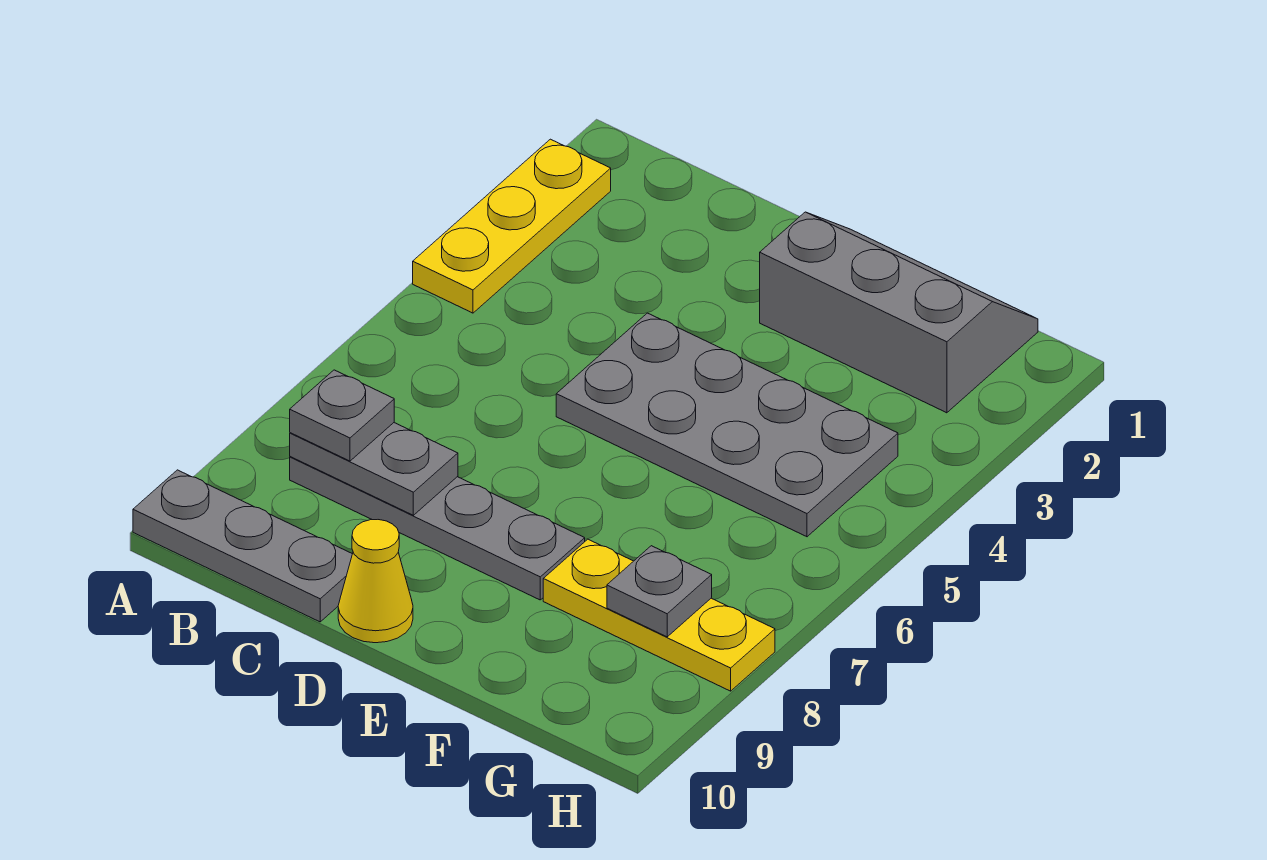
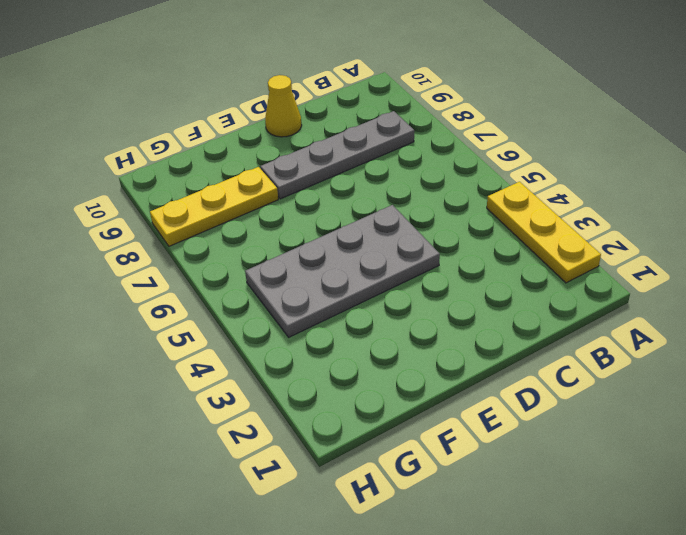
none -> grey 1x3 plate [133,470,352,622]
none -> grey 2x3 slope [760,212,1038,413]

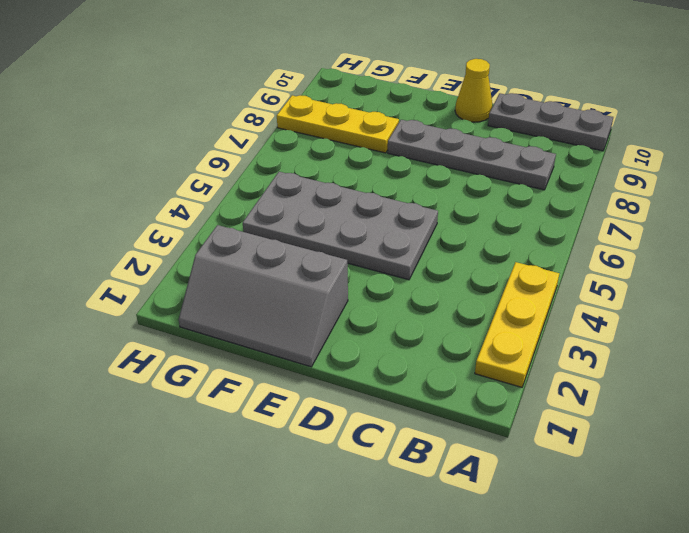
none -> grey 1x2 plate [290,423,458,515]
none -> grey 1x1 plate [607,546,712,637]

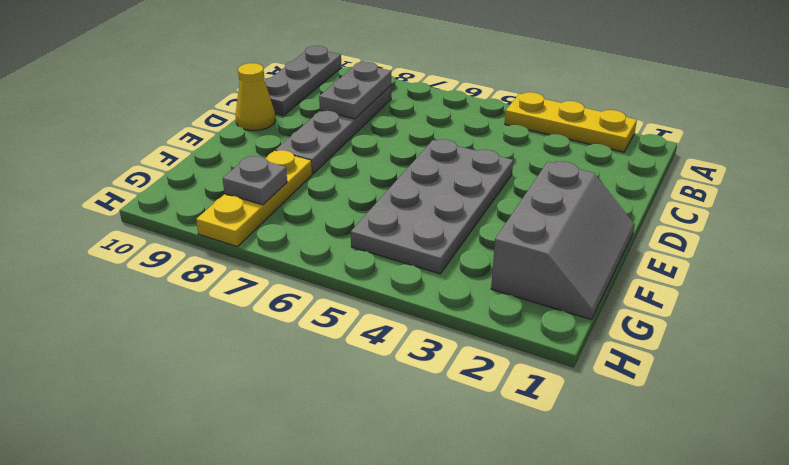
none -> grey 1x1 plate [290,370,394,461]

